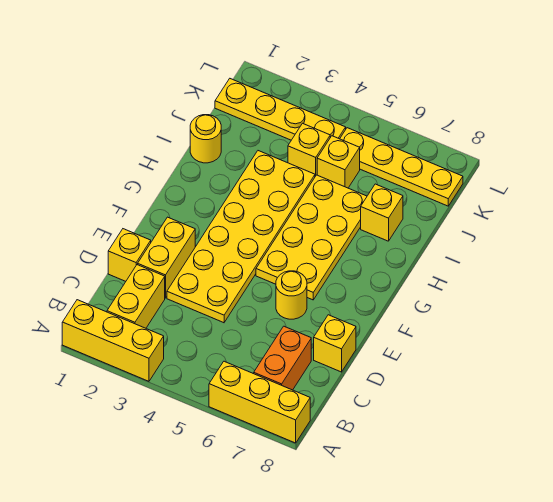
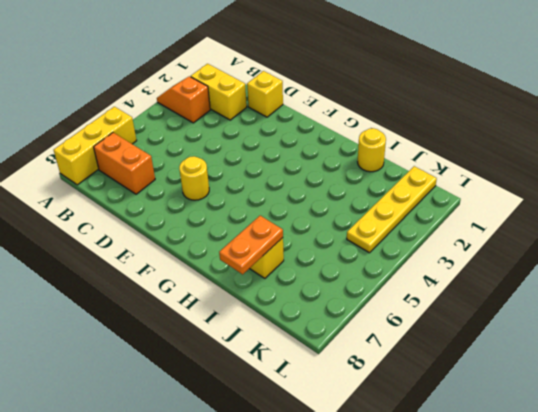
orange 1x2 slope [157,76,210,123] -> yellow 1x3 brick [62,300,164,381]
orange 1x2 plate [219,216,283,274] -> none
none -> yellow 1x2 brick [138,217,195,298]
none -> yellow 2x6 plate [167,151,315,323]
none -> yellow 1x1 brick [314,315,356,372]

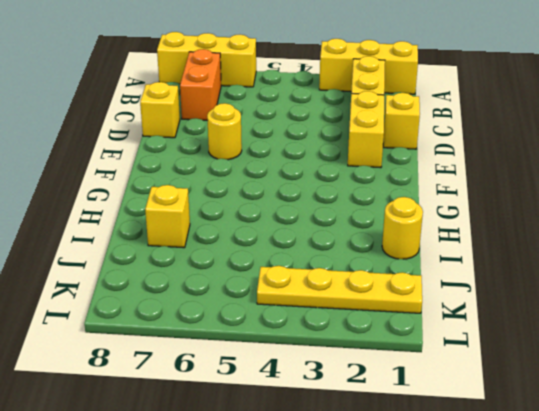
none -> yellow 2x6 plate [167,151,315,323]
none -> yellow 2x4 plate [256,175,367,300]
none -> yellow 1x1 brick [288,123,330,176]

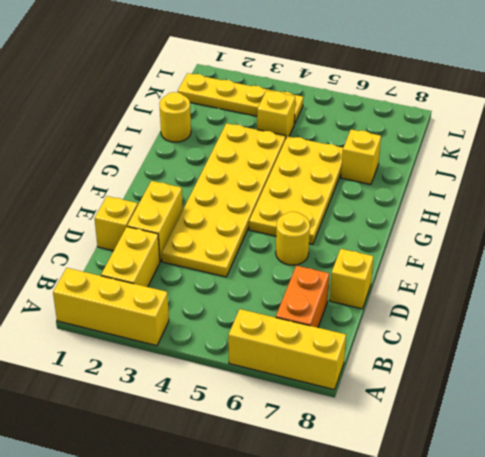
none -> yellow 1x1 brick [317,136,360,188]
none -> yellow 1x4 plate [340,128,463,206]

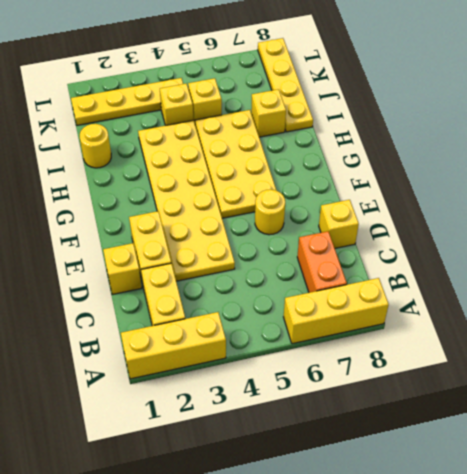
yellow 1x4 plate [258,38,313,132] -> yellow 1x4 plate turned to [340,128,463,206]

